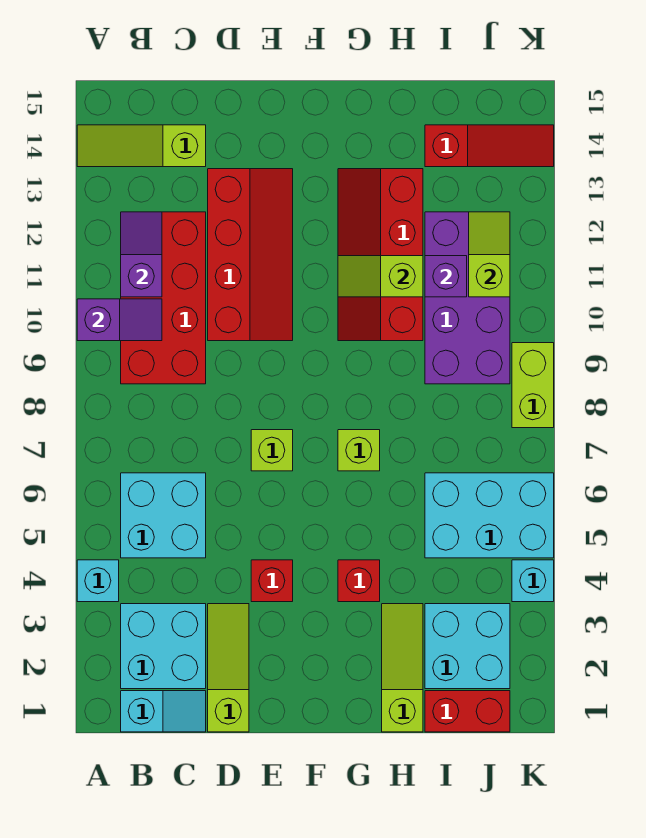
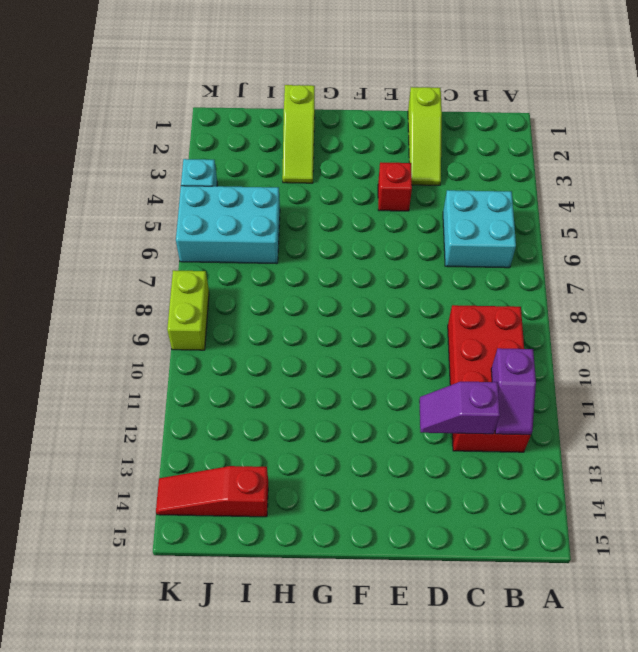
purple 1x2 slope [419,382,500,434] -> purple 1x2 slope moved to [77,299,162,341]
none -> cyan 1x1 brick [77,560,119,602]
none -> lime 1x3 slope [77,125,206,167]
none -> cyan 1x2 slope [121,691,206,732]

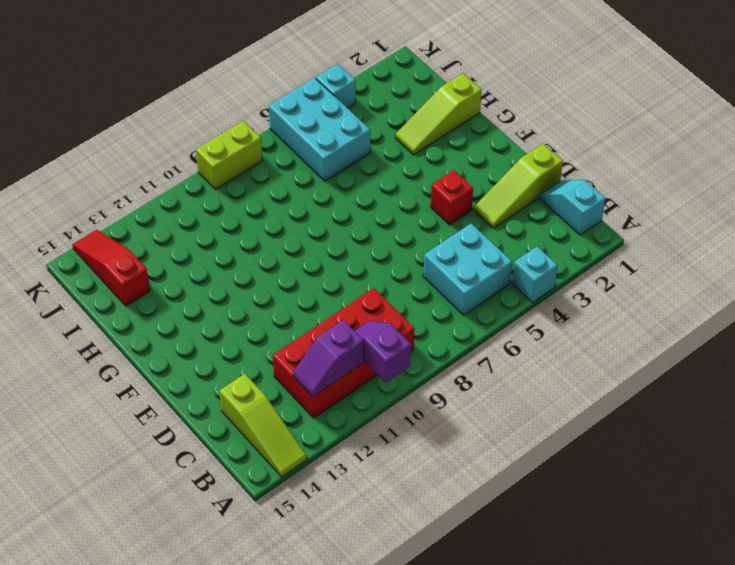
none -> cyan 2x2 brick [121,604,206,689]
none -> red 2x4 slope [208,169,293,341]
none -> lime 1x1 brick [251,430,293,471]

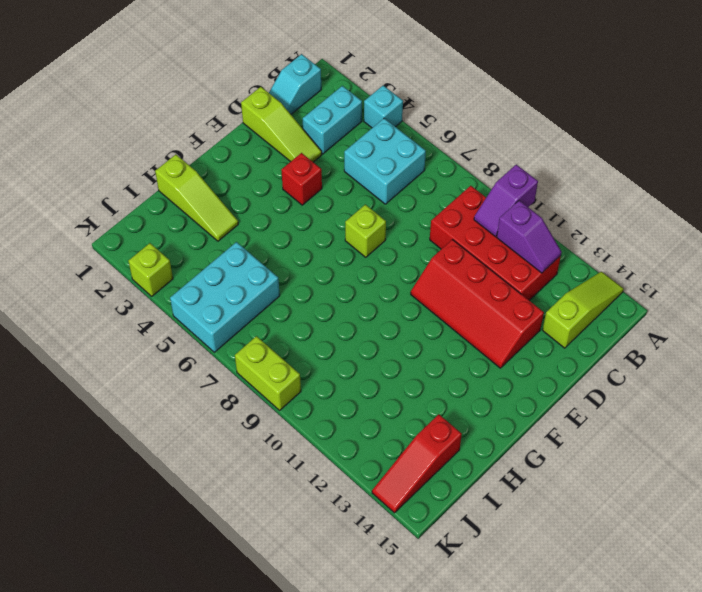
cyan 1x2 brick [303,86,362,154] -> cyan 2x2 brick [121,604,206,689]
lime 1x1 brick [128,243,173,296] -> lime 1x1 brick moved to [338,430,380,471]
none -> red 1x1 brick [338,560,380,602]
none -> red 2x4 slope [338,169,423,341]
none -> red 1x2 brick [425,691,510,732]

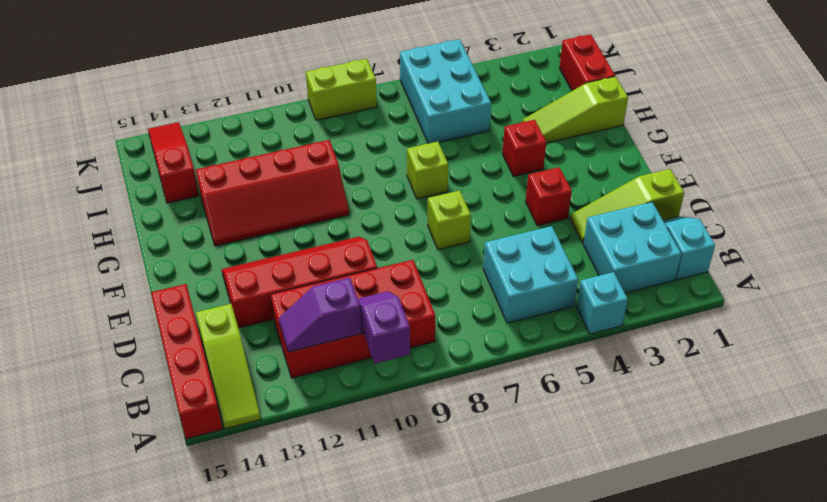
red 1x4 brick [151,284,222,439] -> none
none -> cyan 2x2 brick [425,604,510,689]
none -> purple 2x4 brick [425,212,510,384]
none -> cyan 1x1 brick [512,560,554,602]

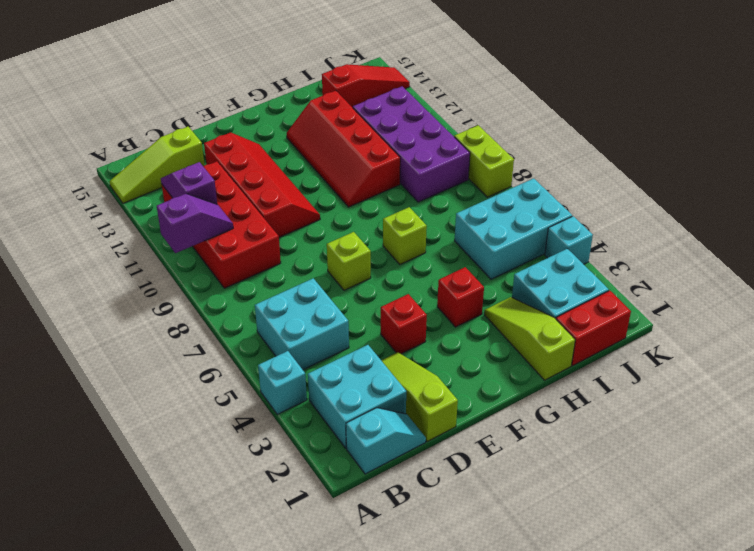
none -> lime 1x2 slope [338,256,423,297]
none -> purple 1x1 brick [425,256,467,297]
none -> lime 1x2 slope [469,212,510,297]

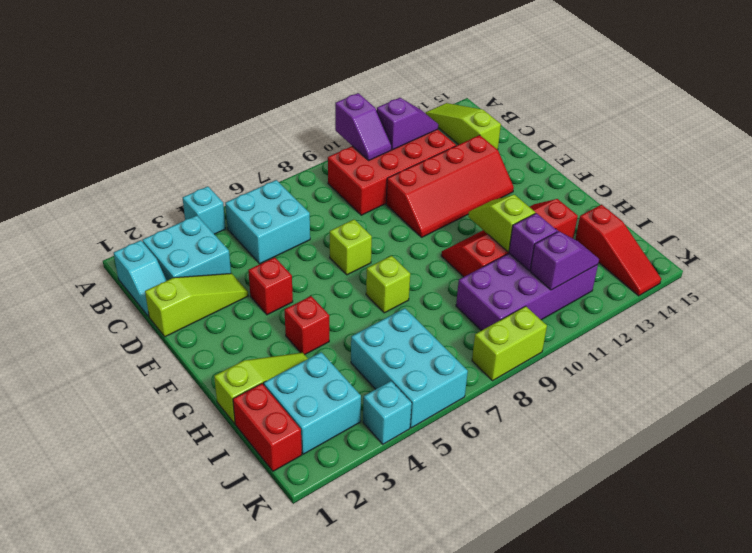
purple 1x2 slope [530,231,599,290] -> lime 1x2 slope [469,212,510,297]

